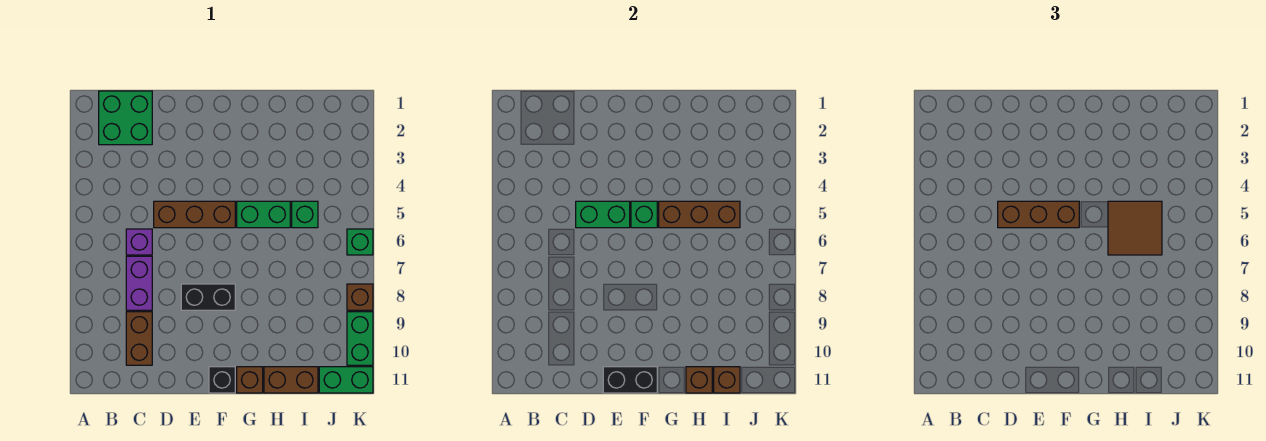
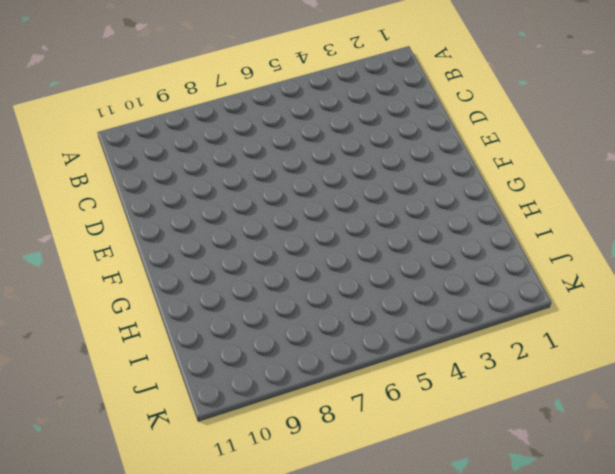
none -> green 2x2 brick [99,91,152,145]
none -> purple 1x1 brick [126,229,152,255]
none -> purple 1x2 brick [126,256,152,310]

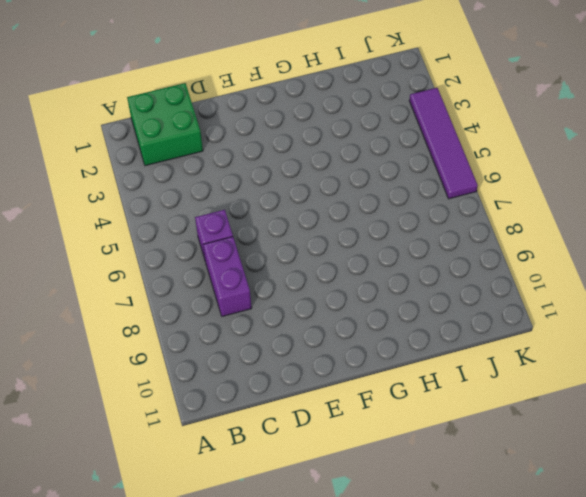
purple 1x4 tile [409,88,478,199] -> green 1x1 brick [347,229,373,255]
none -> brown 1x2 brick [126,312,152,365]
none -> brown 1x3 brick [154,201,235,228]
none -> black 1x2 brick [181,284,235,310]

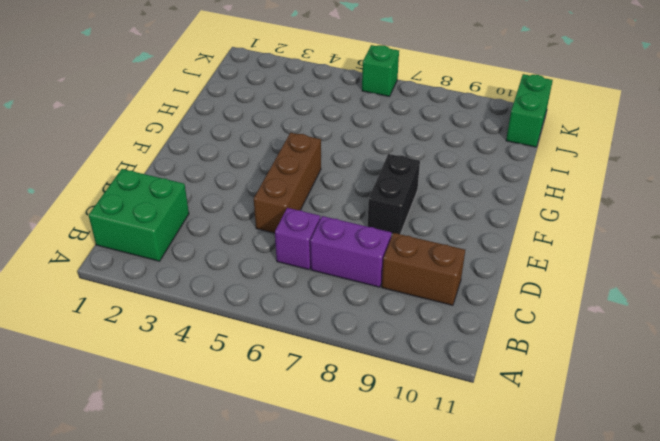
none -> black 1x1 brick [209,367,235,393]
none -> green 1x2 brick [237,201,290,228]
none -> brown 1x1 brick [237,367,263,393]

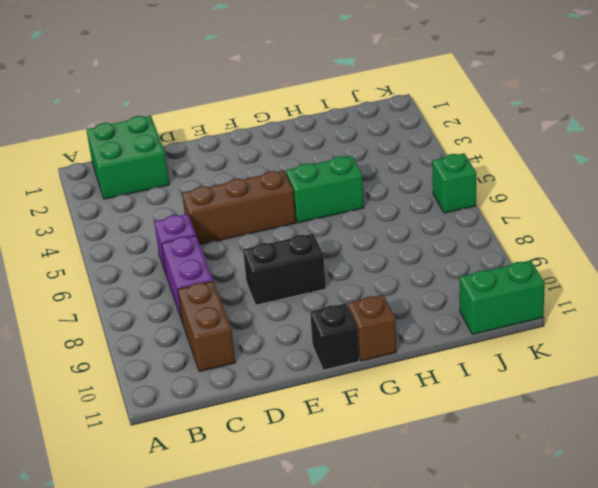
none -> brown 1x2 brick [264,367,318,393]
none -> green 1x1 brick [292,201,318,228]
none -> brown 1x1 brick [347,284,373,310]

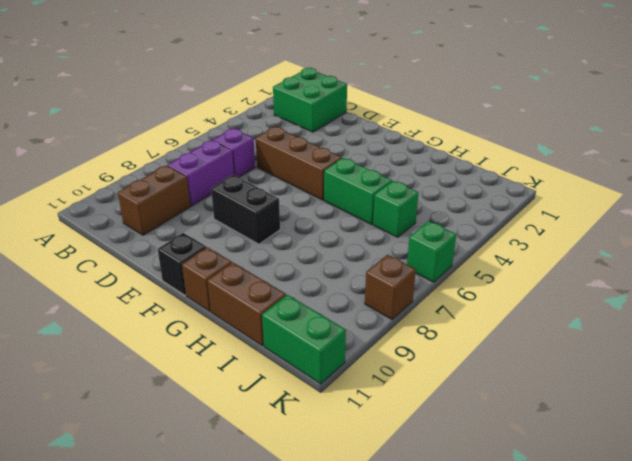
none -> green 1x2 brick [347,312,373,365]
none -> green 1x2 brick [576,201,630,228]
none -> black 1x2 brick [603,367,657,393]

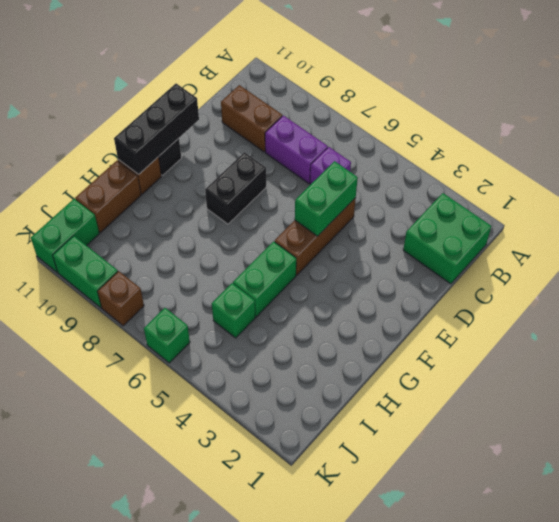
black 1x3 brick [114,84,199,174] -> black 1x2 brick [603,367,657,393]
none -> green 1x1 brick [631,201,657,228]
none -> brown 1x3 brick [659,201,740,228]
none -> brown 1x1 brick [686,367,712,393]

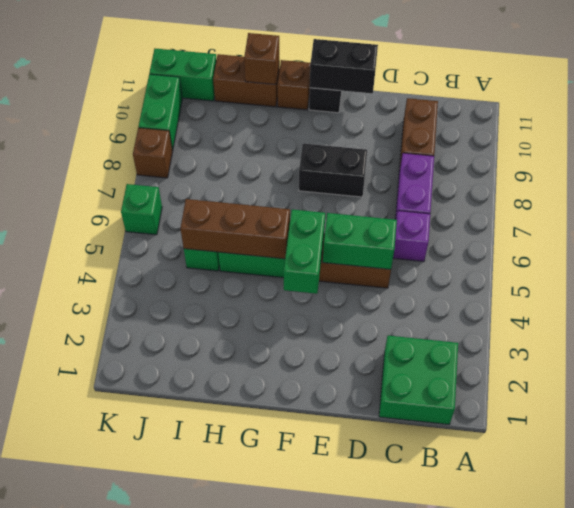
green 1x2 brick [284,209,325,294] -> green 1x1 brick [631,201,657,228]
none -> brown 1x1 brick [714,367,740,393]
none -> brown 1x3 brick [998,201,1079,228]
none -> brown 2x2 tile [1108,201,1162,255]

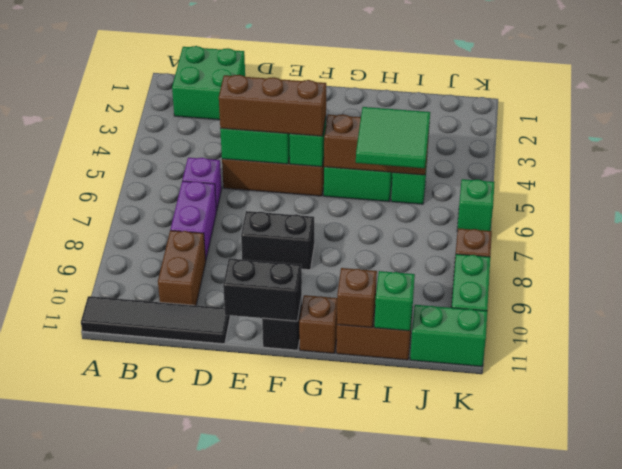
black 1x4 tile [81,296,230,344] -> none
green 2x2 tile [356,107,430,168] -> brown 2x2 tile [1108,201,1162,255]
green 1x1 brick [374,271,415,331] -> brown 1x1 brick [714,367,740,393]

